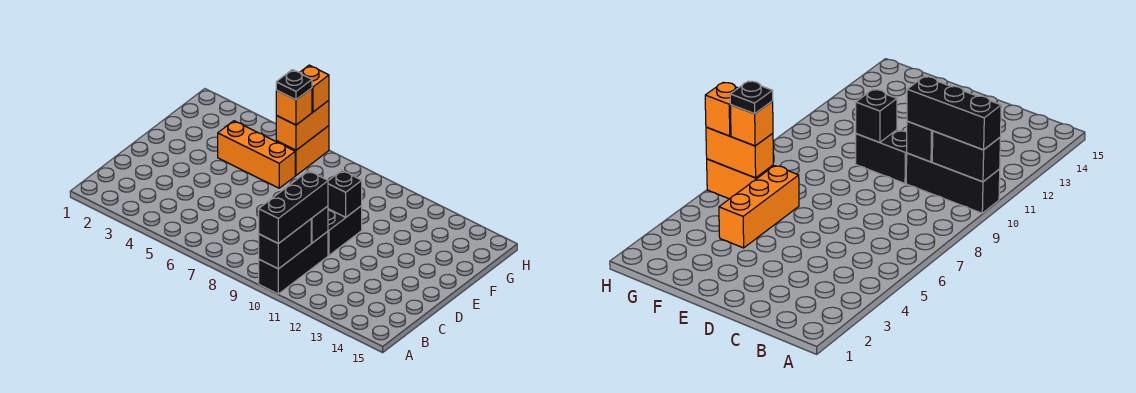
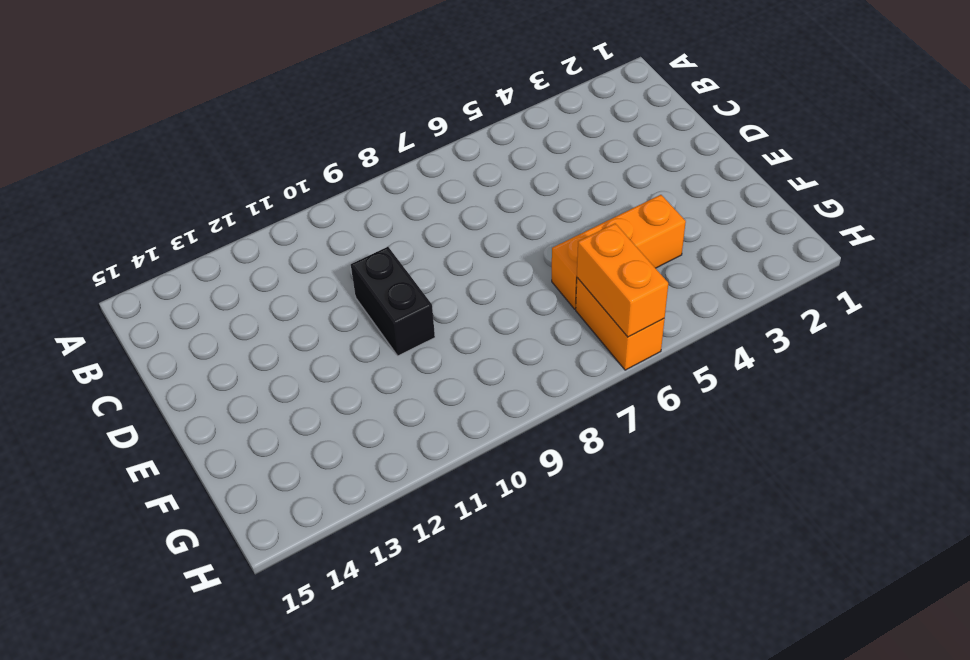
none -> black 1x3 brick [259,232,328,294]
none -> black 1x2 brick [259,219,311,269]
none -> black 1x1 brick [311,206,328,243]

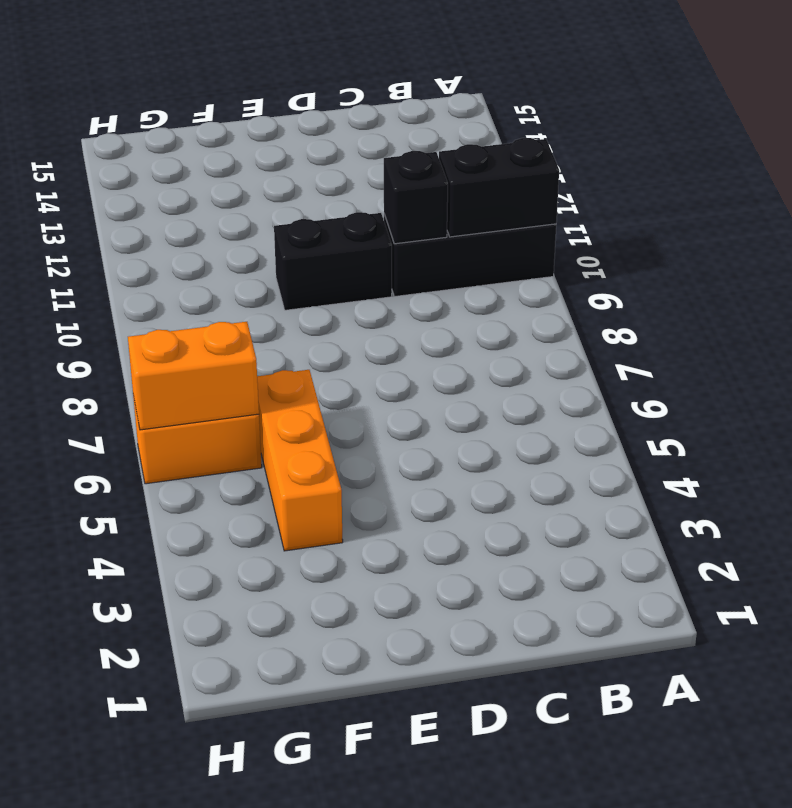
none -> black 1x1 brick [328,171,362,217]
none -> black 1x3 brick [259,171,328,244]
none -> orange 1x1 brick [276,88,312,125]

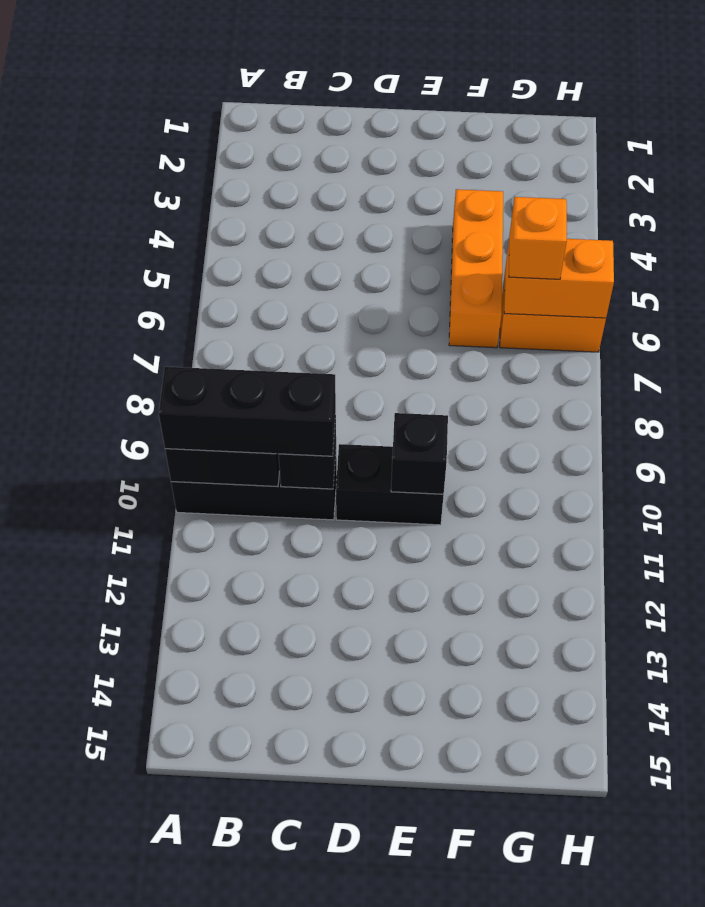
none -> orange 1x1 brick [300,65,329,112]
none -> black 1x1 plate [276,70,312,100]

